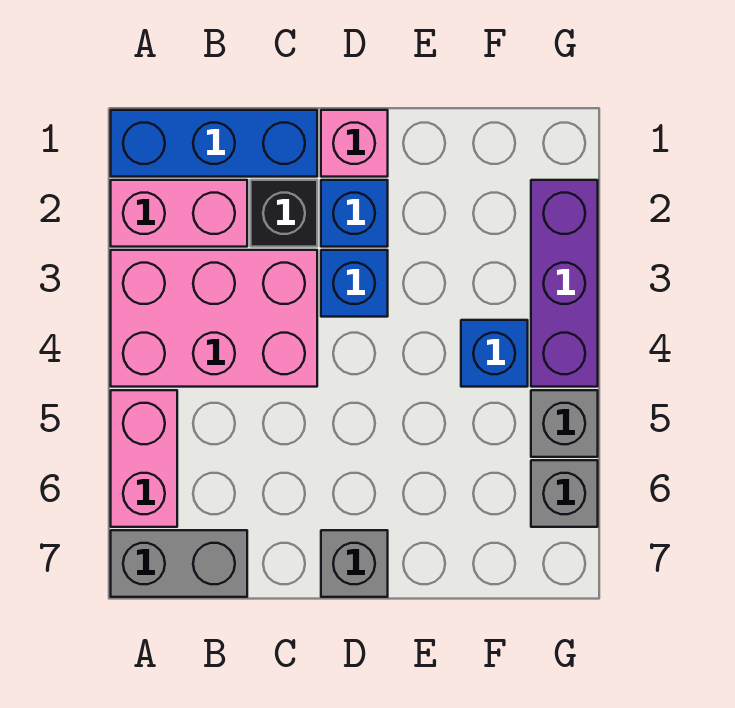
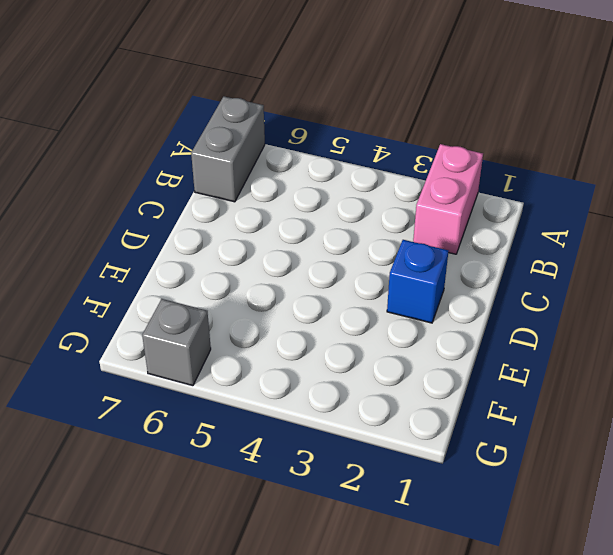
none -> blue 1x3 brick [111,110,317,177]
none -> pink 2x3 brick [111,250,317,387]
none -> pink 1x2 brick [111,390,177,527]

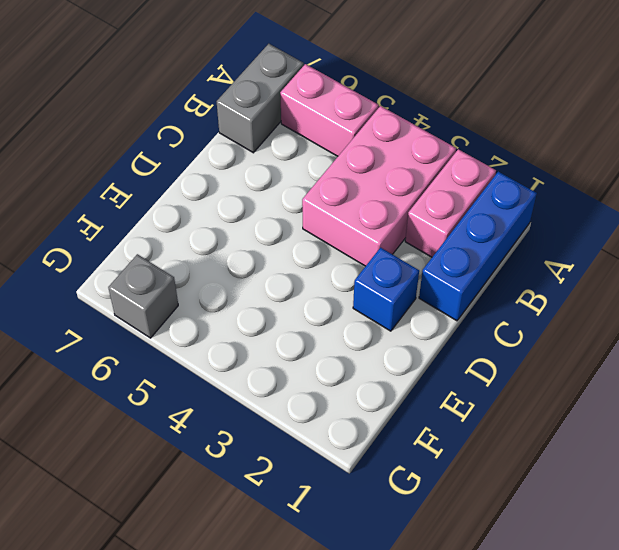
none -> black 1x1 brick [251,180,317,247]
none -> pink 1x1 brick [321,110,388,177]
none -> blue 1x1 brick [321,250,388,317]

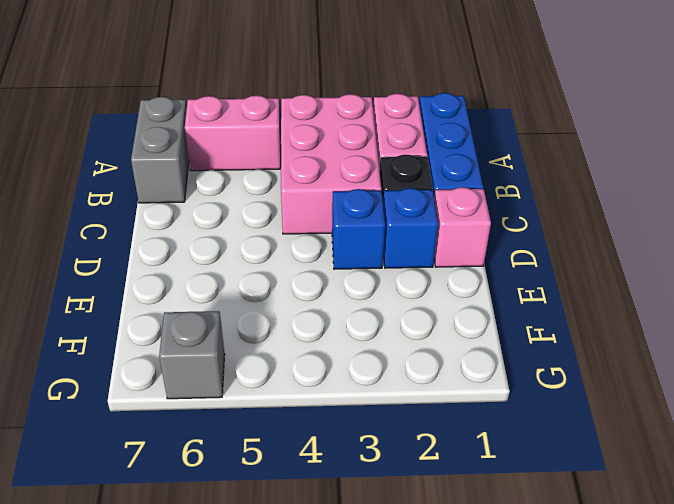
none -> grey 1x1 brick [321,530,388,597]
none -> blue 1x1 brick [461,320,528,387]
none -> purple 1x3 brick [531,180,598,387]

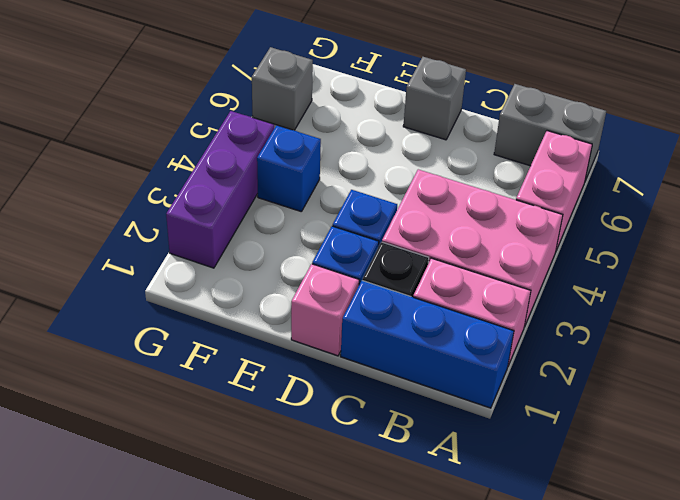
none -> grey 1x1 brick [531,390,598,457]

